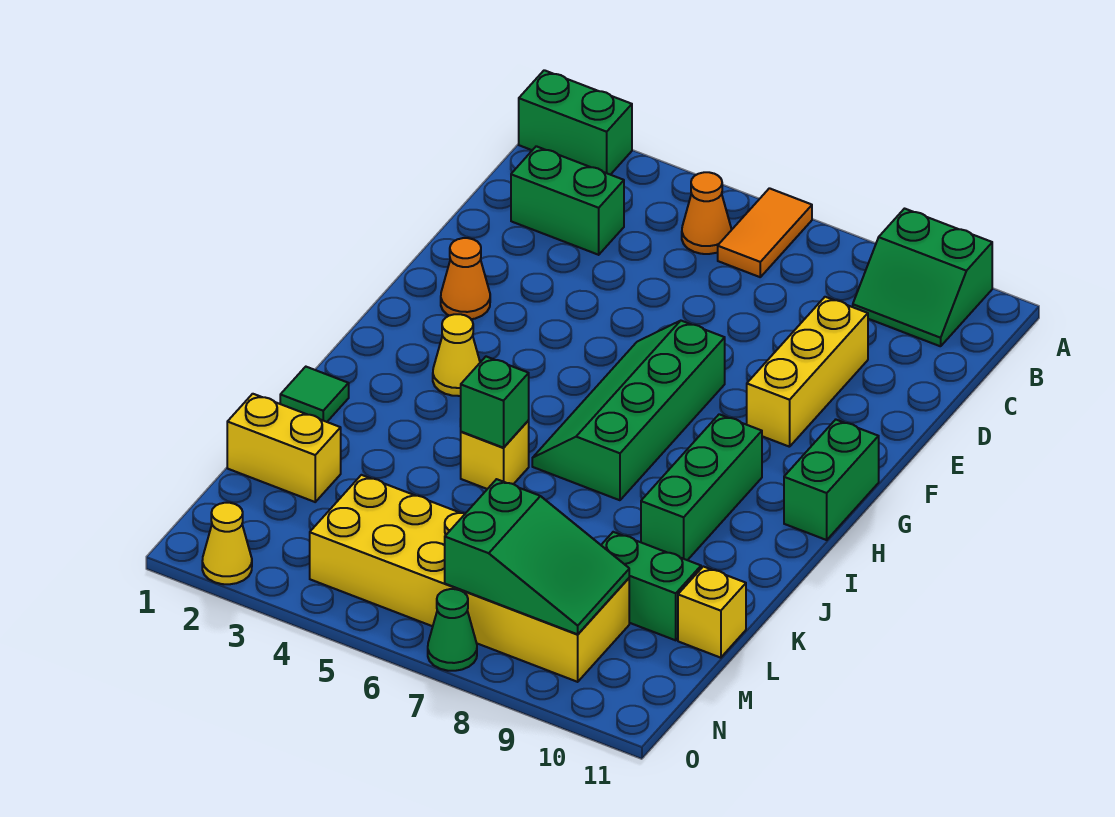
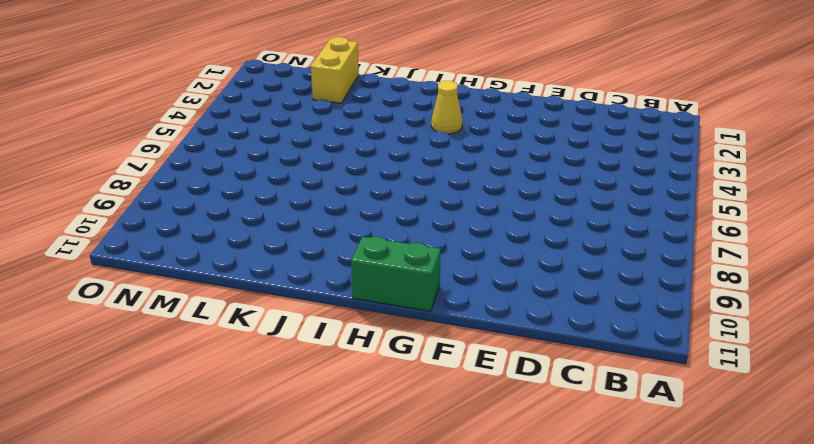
none -> green 1x2 brick [519,70,632,175]
none -> orange 1x2 tile [718,188,812,277]
none -> green 2x2 slope [853,209,992,346]

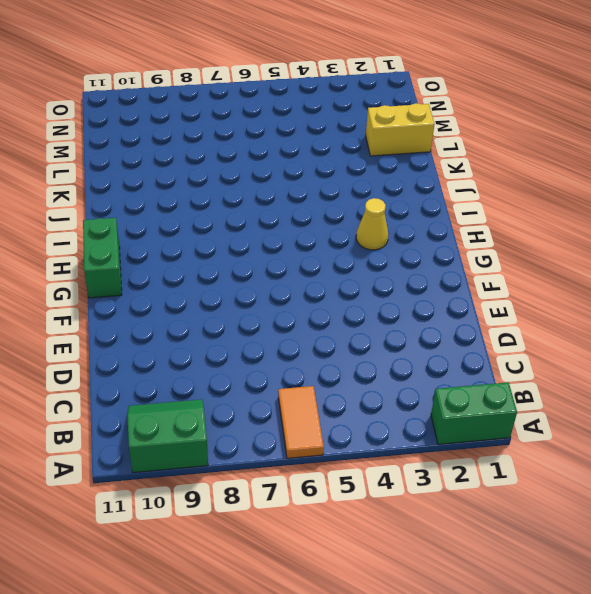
none -> orange 1x1 cone [682,172,731,254]
none -> green 1x2 brick [511,146,624,255]
none -> yellow 1x3 brick [747,297,868,447]

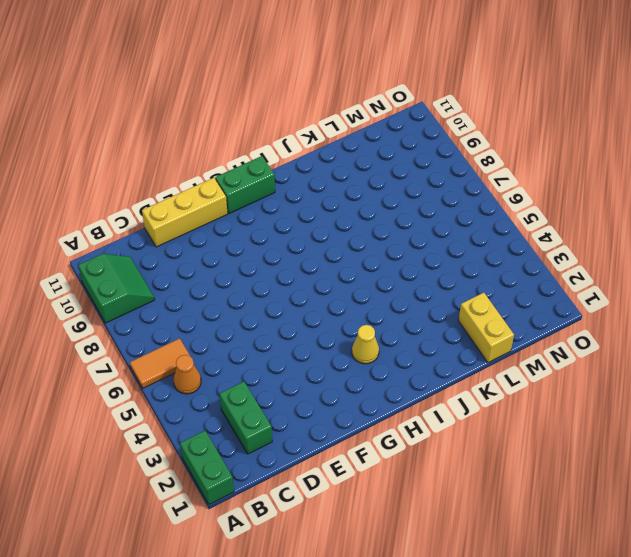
yellow 1x3 brick [142,178,228,247] -> yellow 1x3 brick moved to [747,297,868,447]
none -> orange 1x1 cone [441,238,490,319]
none -> green 2x4 slope [532,321,725,500]
none -> green 1x3 brick [641,414,762,560]

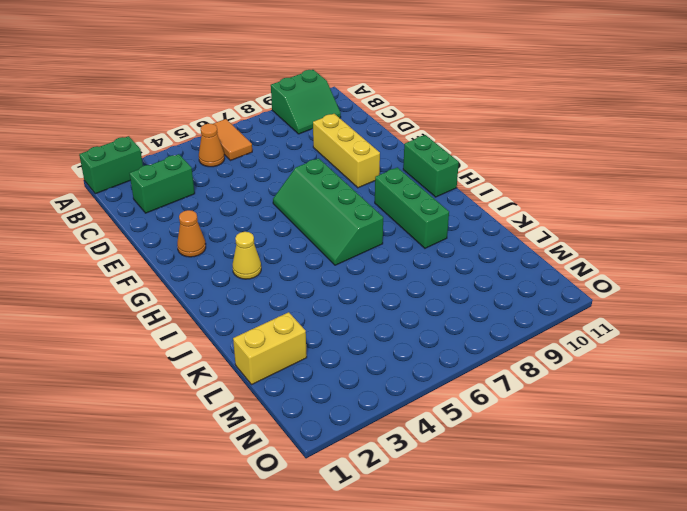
none -> green 1x1 tile [280,367,349,422]
none -> yellow 1x1 brick [461,421,529,489]
none -> green 1x2 brick [601,532,701,640]

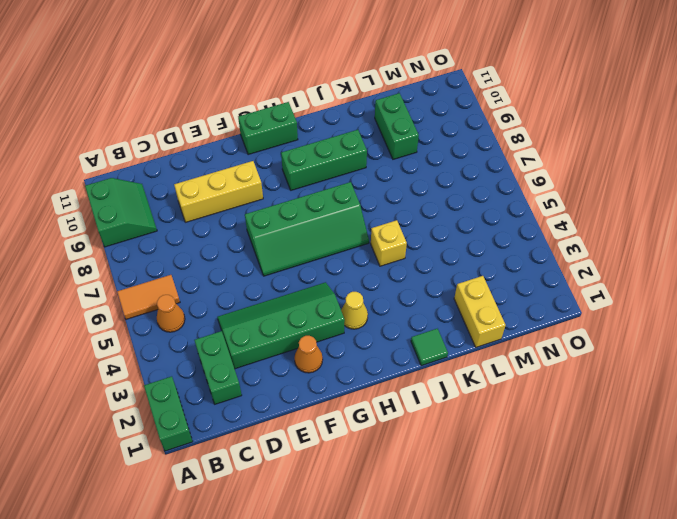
green 2x4 slope [217,282,345,369] -> none
none -> yellow 1x1 brick [678,566,746,658]
none -> yellow 2x6 brick [310,475,629,682]
none -> yellow 1x1 cone [202,503,252,584]

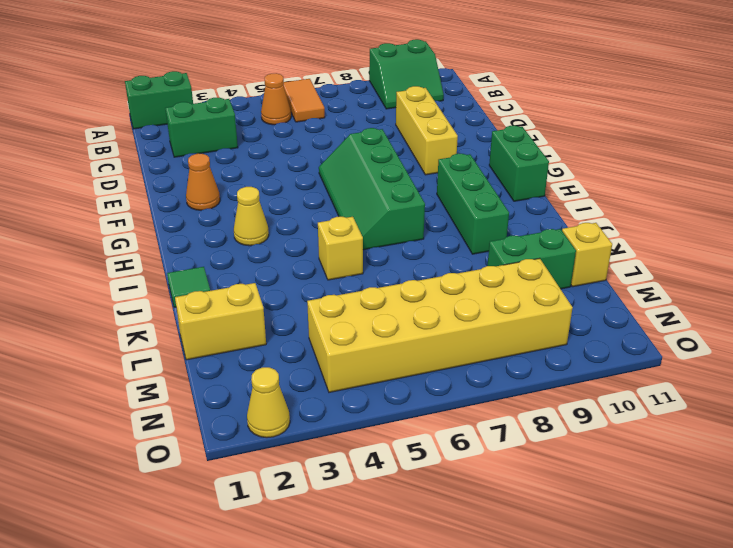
none -> green 1x1 cone [428,589,477,671]
none -> green 1x1 brick [461,357,529,448]
none -> green 2x3 slope [445,479,629,634]

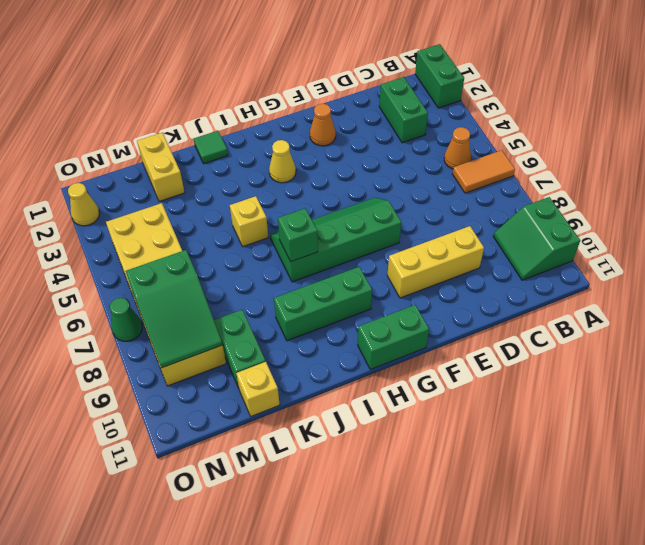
green 1x1 brick [278,208,318,262] -> green 1x1 brick moved to [461,357,529,448]

